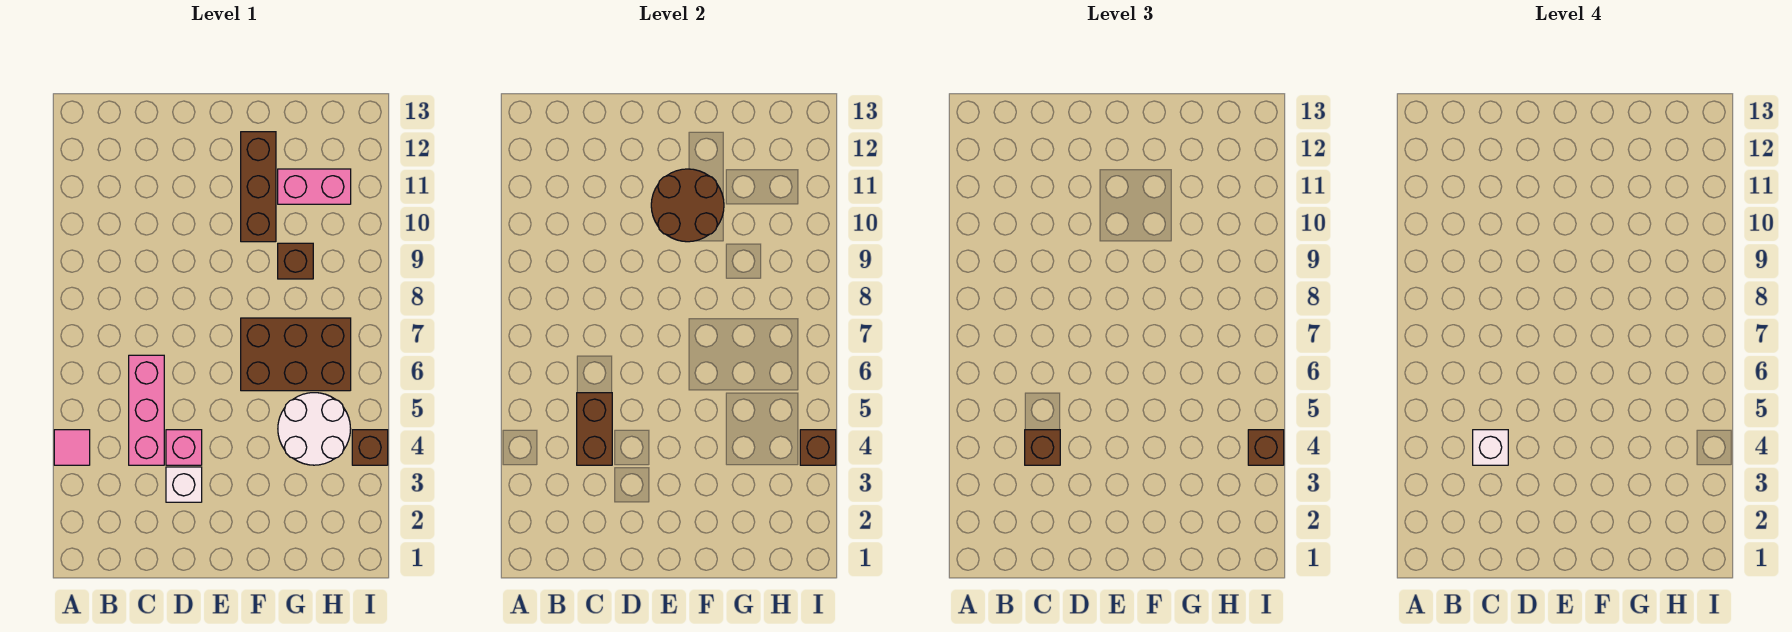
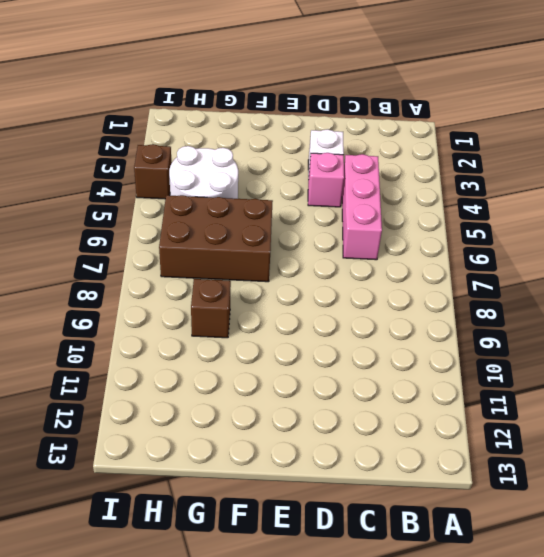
none -> pink 1x1 tile [54,430,90,465]
none -> brown 1x3 brick [241,132,276,242]
none -> pink 1x2 brick [278,169,351,204]

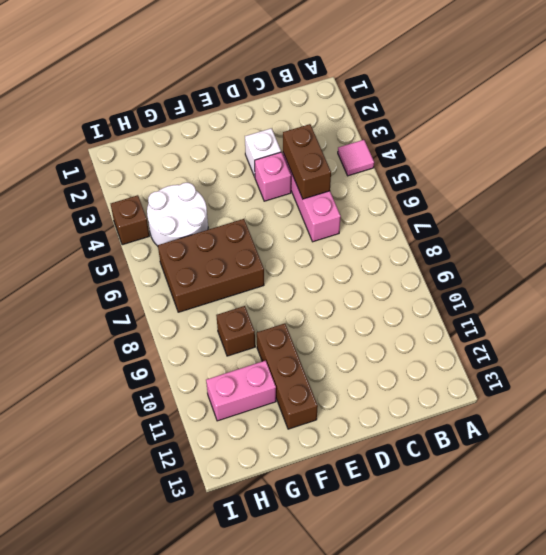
none -> brown 2x2 round brick [651,169,724,242]
none -> brown 1x1 brick [800,430,836,465]
none -> brown 1x1 brick [1025,430,1060,465]

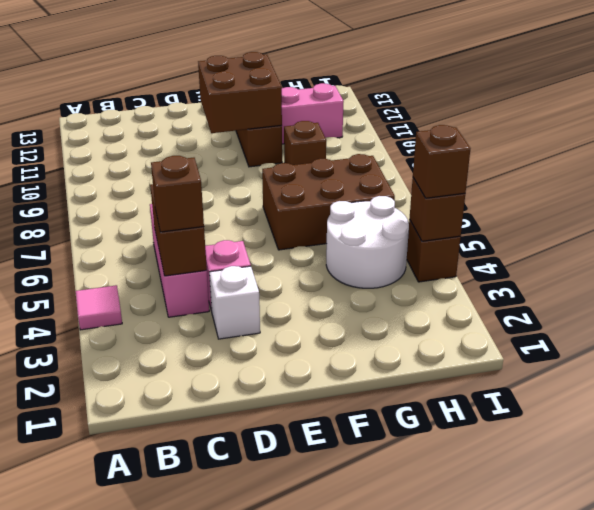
brown 2x2 brick [198,52,282,133] -> brown 2x2 round brick [651,169,724,242]
none -> white 1x1 brick [1473,430,1508,465]

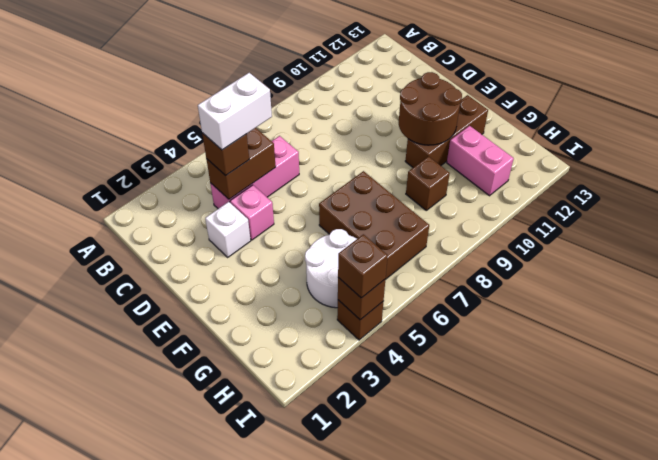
white 1x2 brick [198,73,272,150] -> white 1x1 brick [1473,430,1508,465]
none -> pink 1x1 tile [54,430,90,465]

